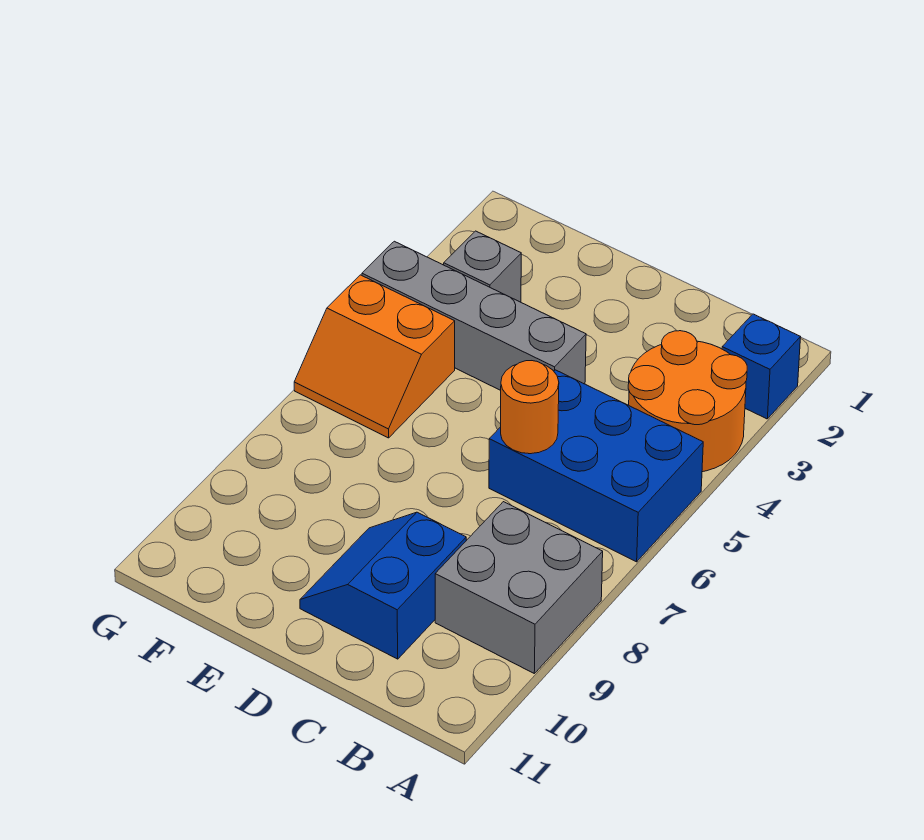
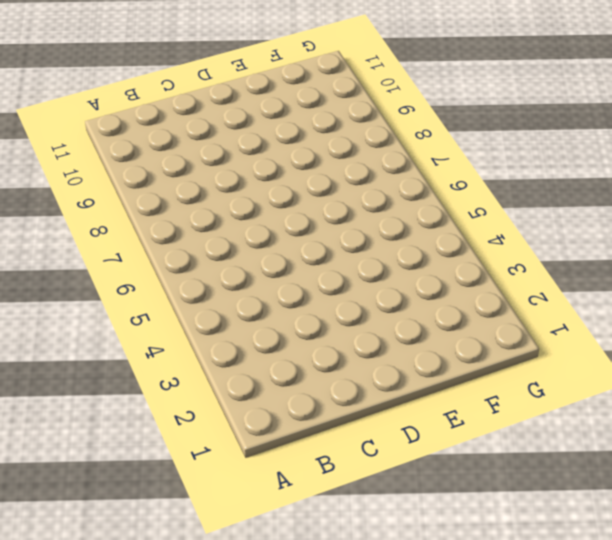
none -> blue 1x1 brick [722,314,801,419]
none -> orange 2x2 round brick [628,331,747,472]

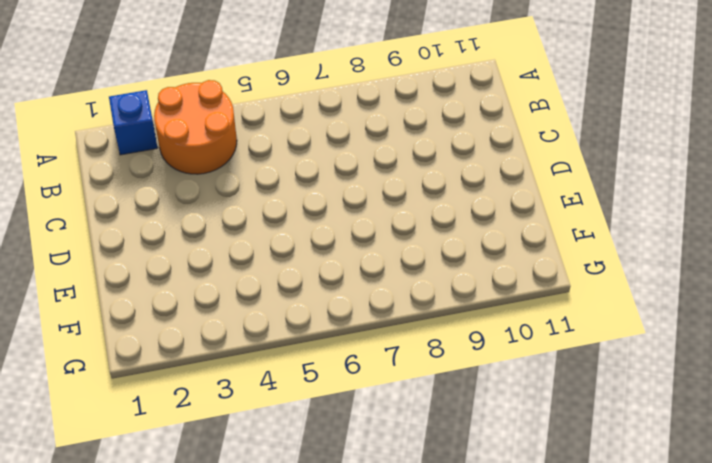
none -> blue 2x3 brick [489,370,703,562]
none -> grey 2x2 brick [435,502,603,673]

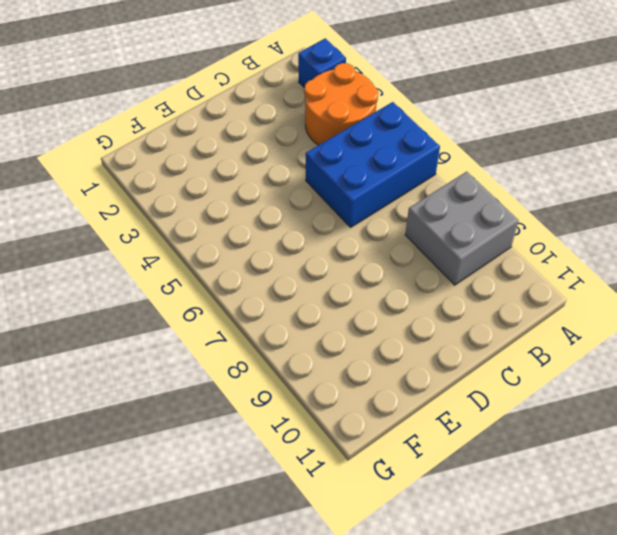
none -> blue 2x2 slope [300,512,466,659]
none -> grey 1x4 brick [362,241,586,390]

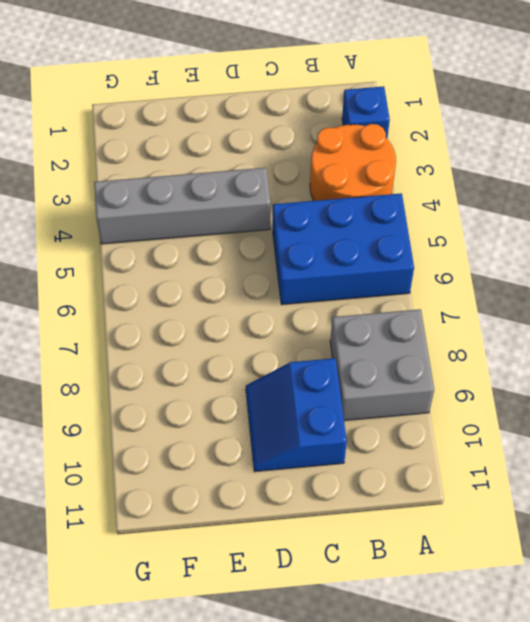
none -> grey 1x1 brick [444,231,521,302]
none -> orange 2x2 slope [294,275,455,438]

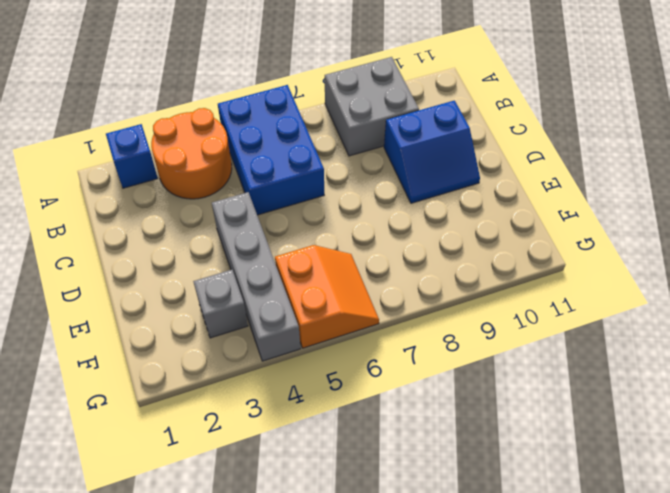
none -> orange 1x1 round brick [501,361,559,454]

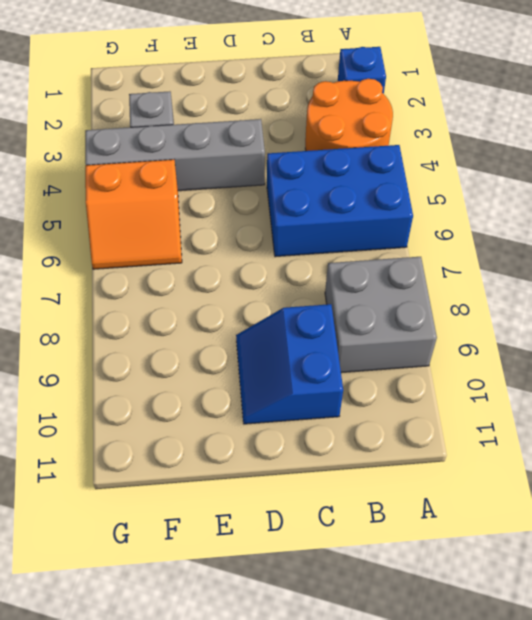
none -> orange 1x1 round brick [501,361,559,454]

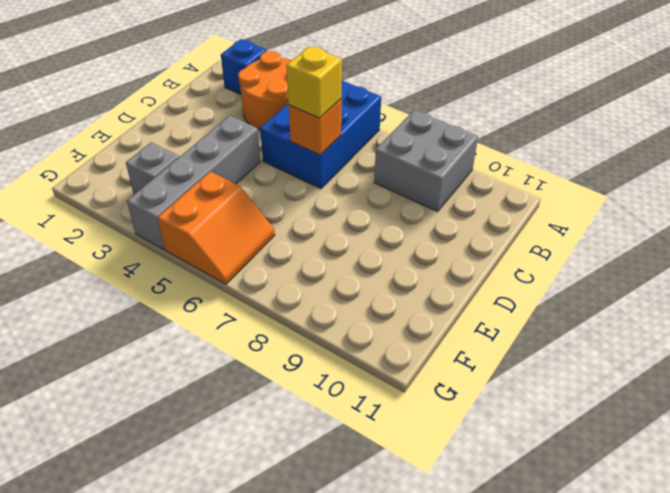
orange 1x1 brick [289,99,341,155] -> orange 1x1 round brick [501,361,559,454]
yellow 1x1 brick [286,46,342,118] -> none
none -> blue 2x2 slope [300,512,466,659]

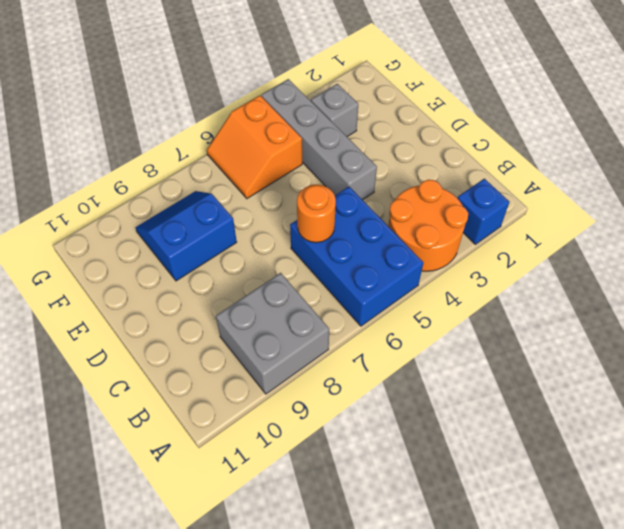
blue 2x2 slope [136,191,237,281] -> blue 2x2 slope moved to [300,512,466,659]

